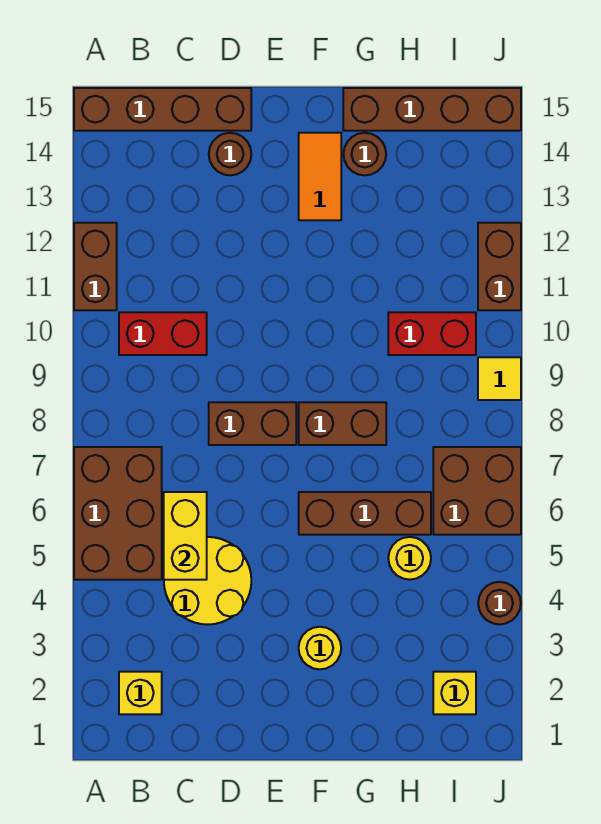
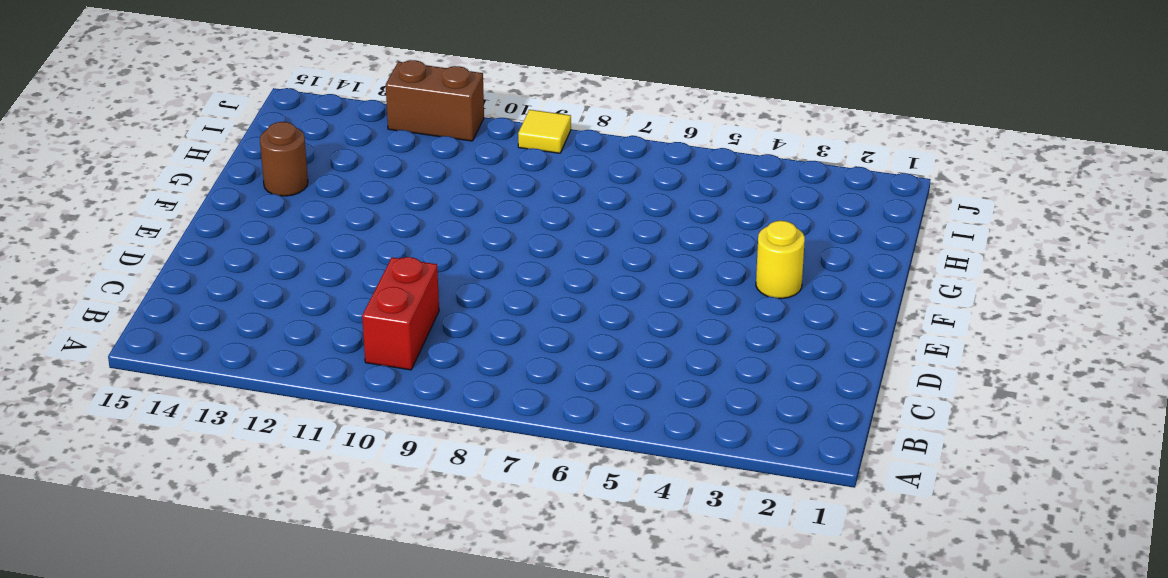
none -> brown 2x3 brick [74,447,162,580]
none -> brown 1x2 brick [74,223,117,310]
none -> brown 1x4 brick [74,88,251,131]

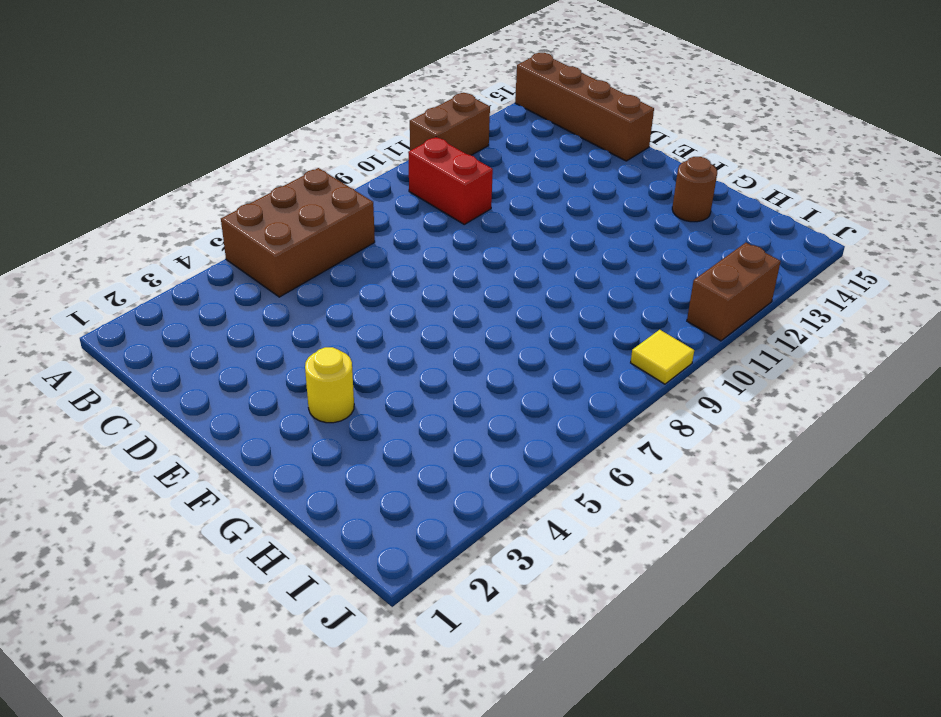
none -> yellow 1x1 brick [119,672,162,714]
none -> yellow 2x2 round brick [164,537,251,625]
none -> brown 1x2 brick [209,402,296,445]

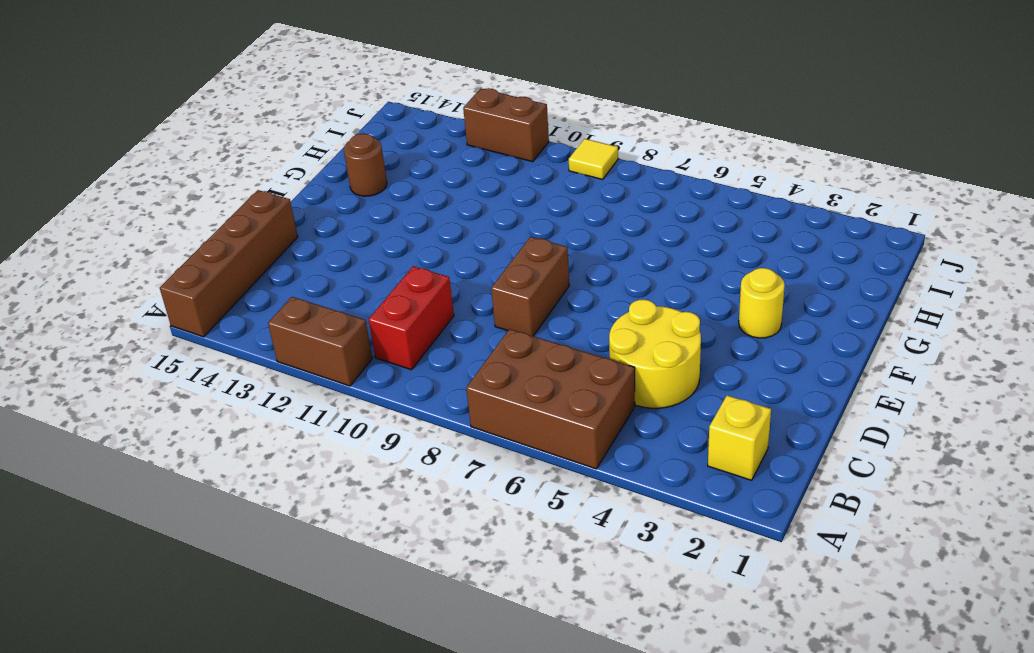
none -> brown 1x1 round brick [209,133,251,175]
none -> brown 1x3 brick [299,492,431,535]
none -> brown 1x2 brick [299,402,386,445]

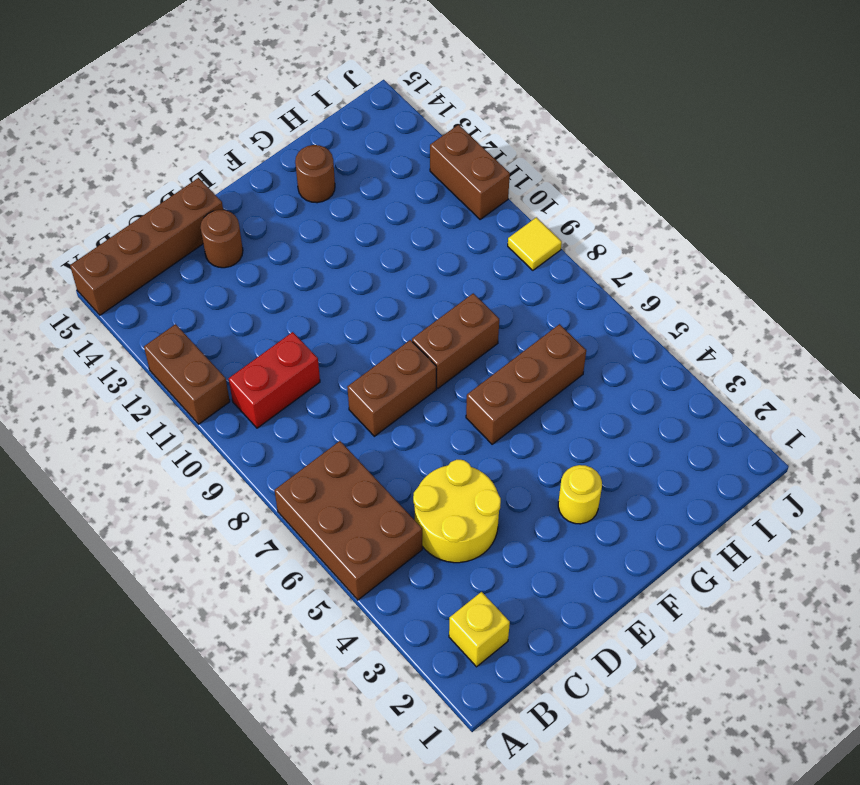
none -> orange 1x2 tile [299,133,341,220]
none -> brown 1x4 brick [343,88,521,131]
none -> yellow 1x1 round brick [388,537,431,580]

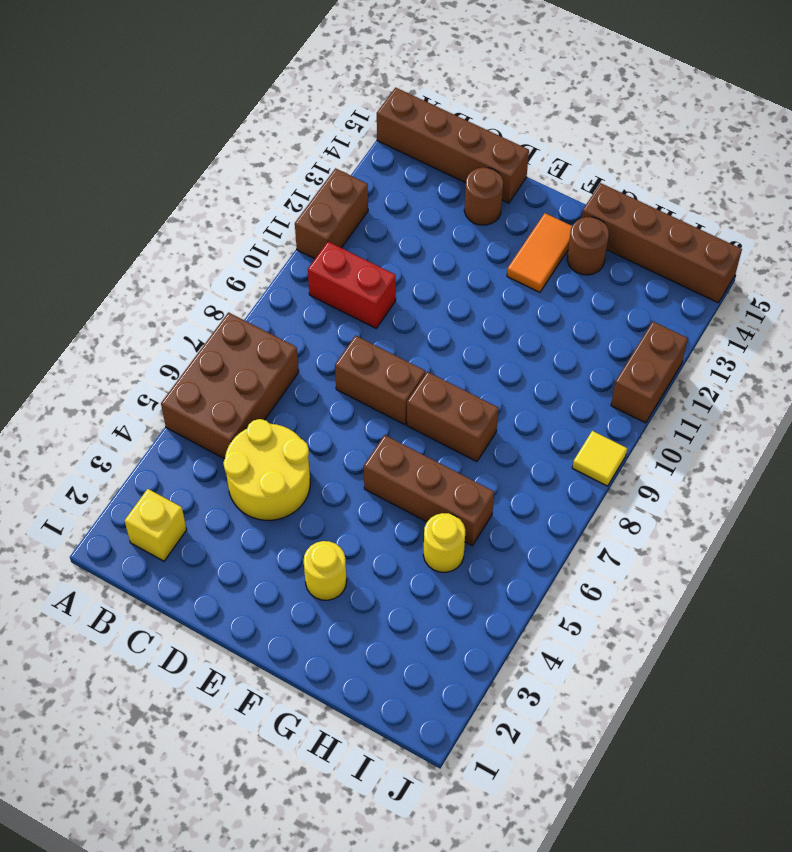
none -> red 1x2 brick [388,312,476,355]
none -> yellow 1x1 brick [433,672,476,714]
none -> brown 2x2 brick [433,447,521,535]

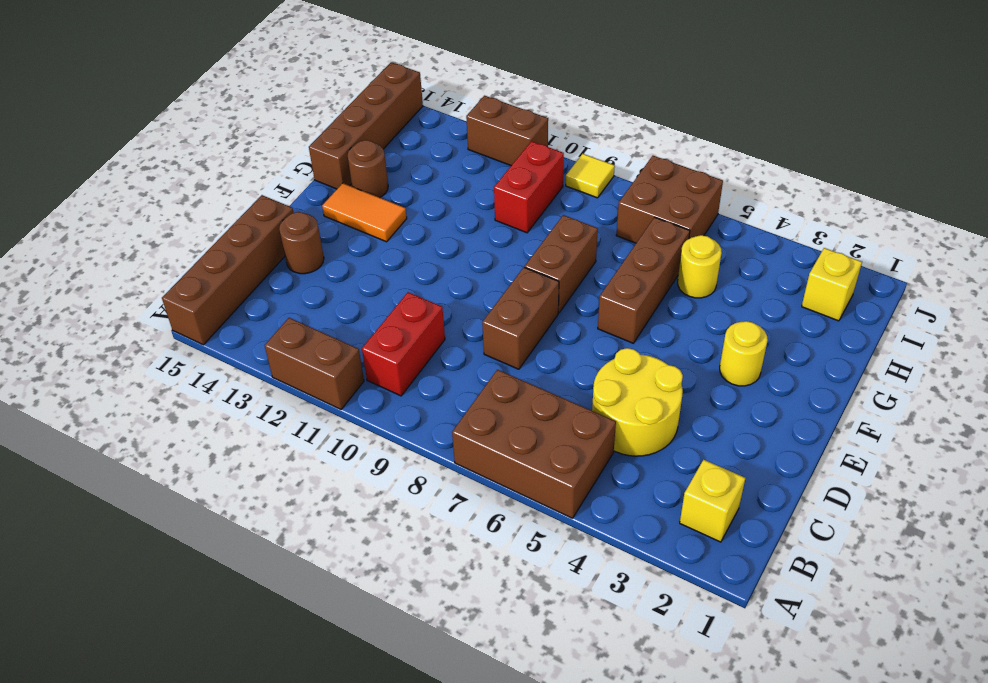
none -> brown 1x1 round brick [478,582,521,625]
none -> yellow 1x2 brick [164,492,207,580]

